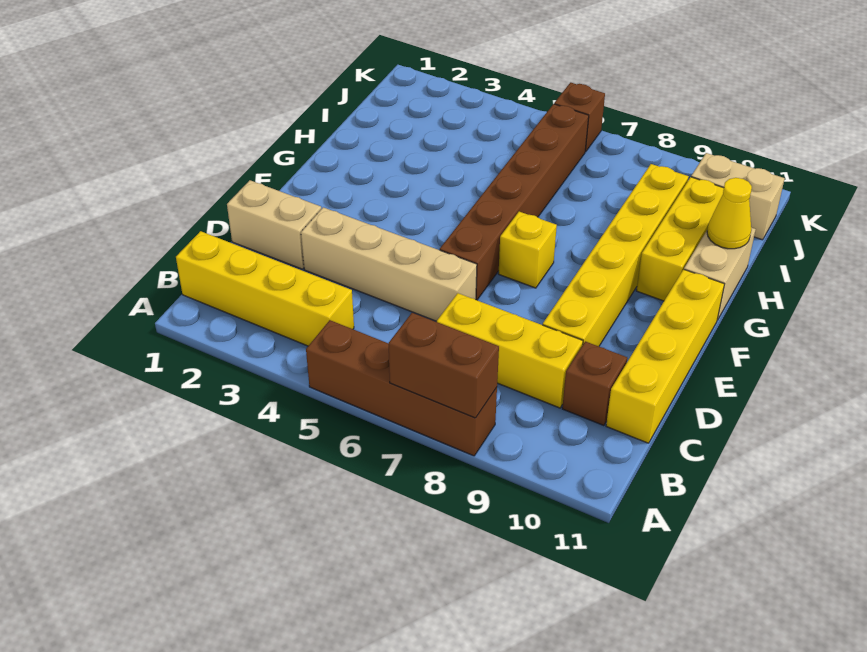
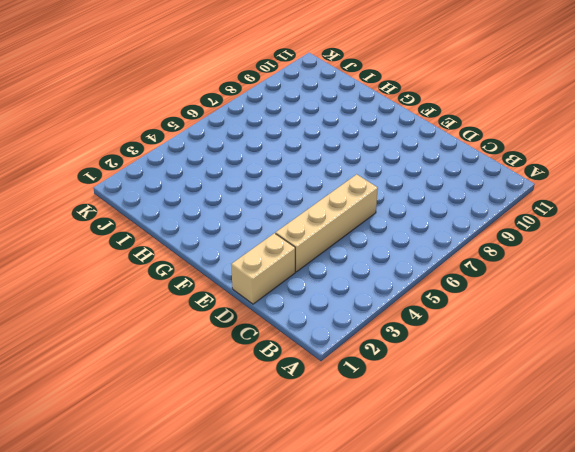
none -> brown 1x4 brick [306,320,497,456]
none -> yellow 1x4 brick [176,231,354,346]
none -> yellow 1x3 brick [437,293,583,408]

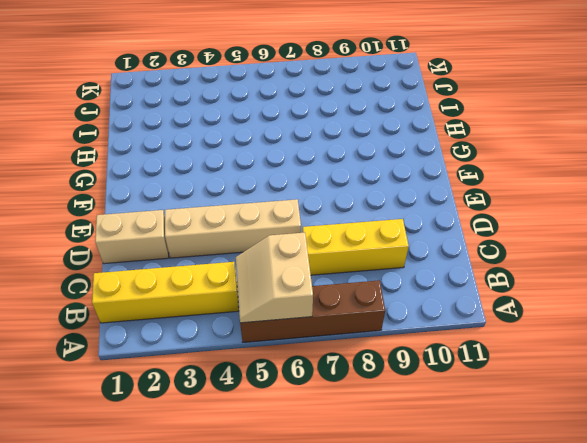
tan 2x2 slope [236,233,313,323] -> none
none -> brown 1x1 brick [562,341,627,426]
none -> yellow 1x4 brick [606,269,724,443]
none -> yellow 1x6 brick [543,164,689,346]

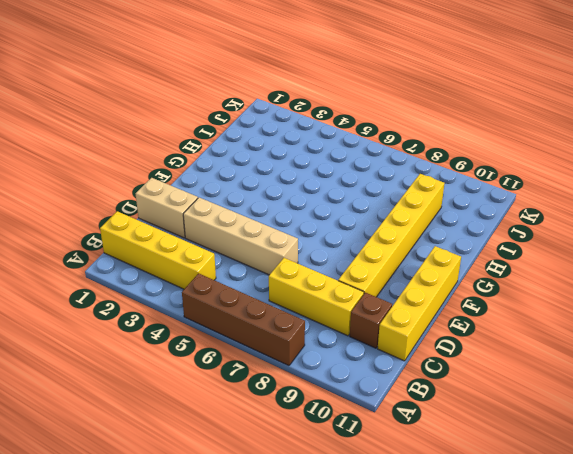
none -> brown 1x6 brick [440,104,589,300]
none -> yellow 1x1 brick [498,212,557,288]
none -> yellow 1x3 brick [636,177,724,301]

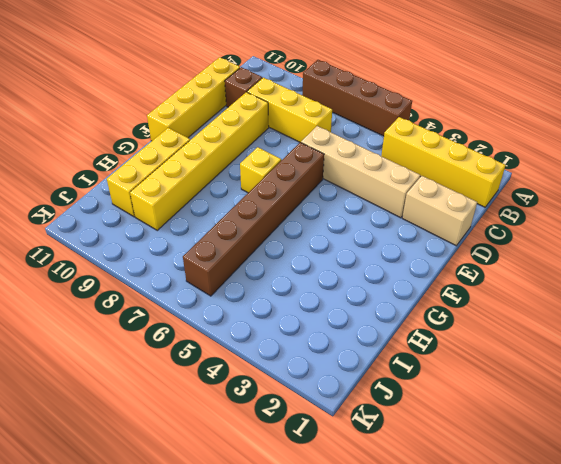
none -> tan 1x2 brick [684,228,756,320]
none -> tan 1x2 brick [691,153,785,240]
none -> brown 1x1 brick [554,83,605,152]

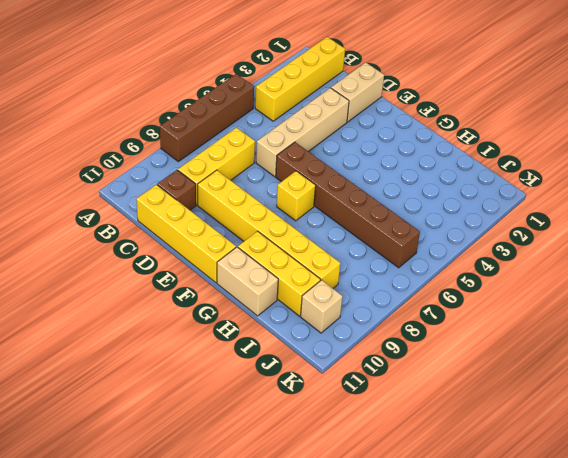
tan 1x1 brick [301,280,343,333] -> tan 1x2 brick [691,153,785,240]
none -> brown 1x1 brick [554,83,605,152]
none -> brown 1x2 brick [389,313,499,418]
none -> yellow 1x1 cone [707,178,752,249]

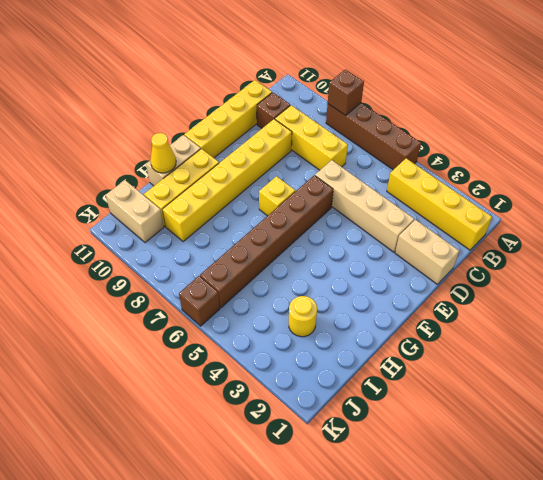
brown 1x1 brick [328,69,364,115] -> brown 1x2 brick [389,313,499,418]
yellow 1x1 round brick [289,296,317,337] -> none

